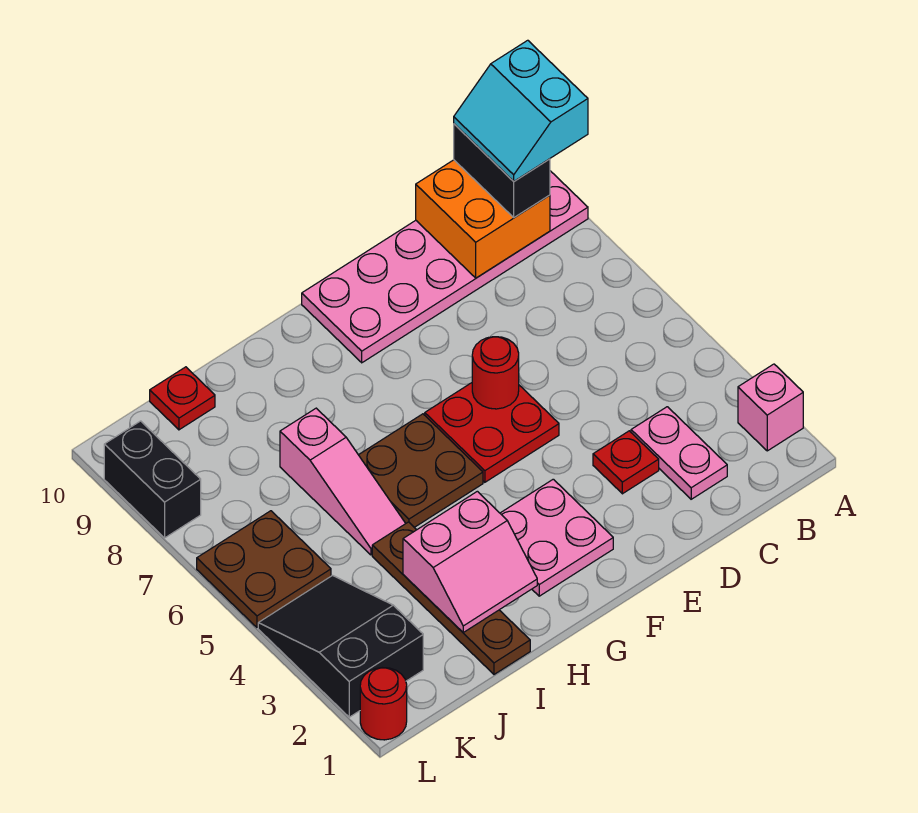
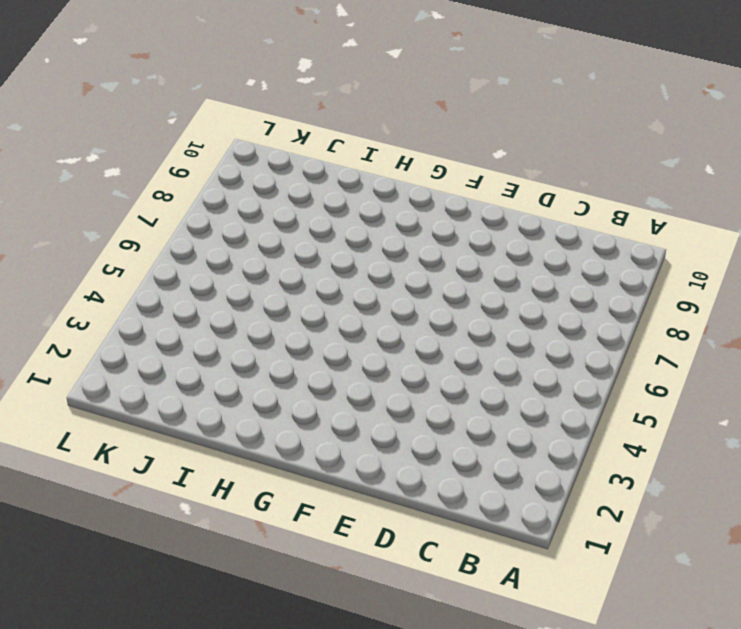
none -> pink 1x1 brick [738,364,803,451]
none -> pink 2x6 plate [302,171,588,363]
none -> pink 1x2 plate [631,407,727,499]

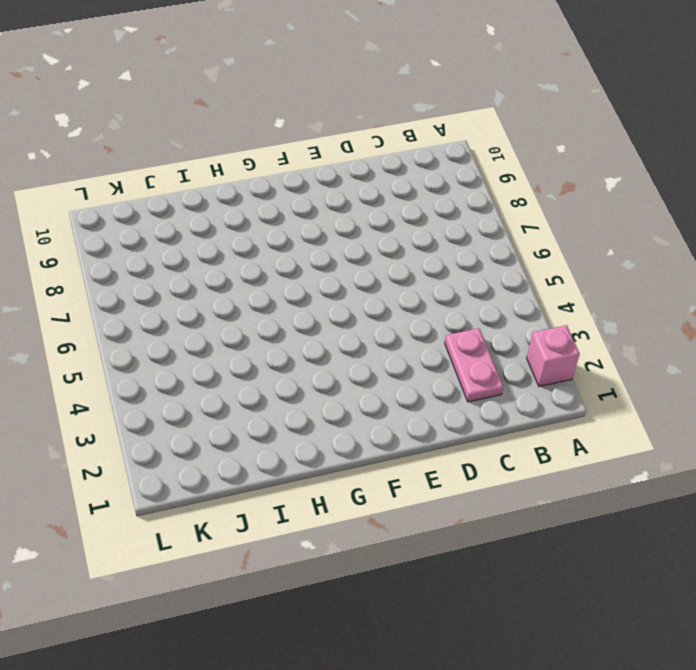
none -> pink 2x6 plate [302,171,588,363]
none -> red 1x1 plate [593,431,659,494]
none -> red 2x2 plate [425,383,559,482]

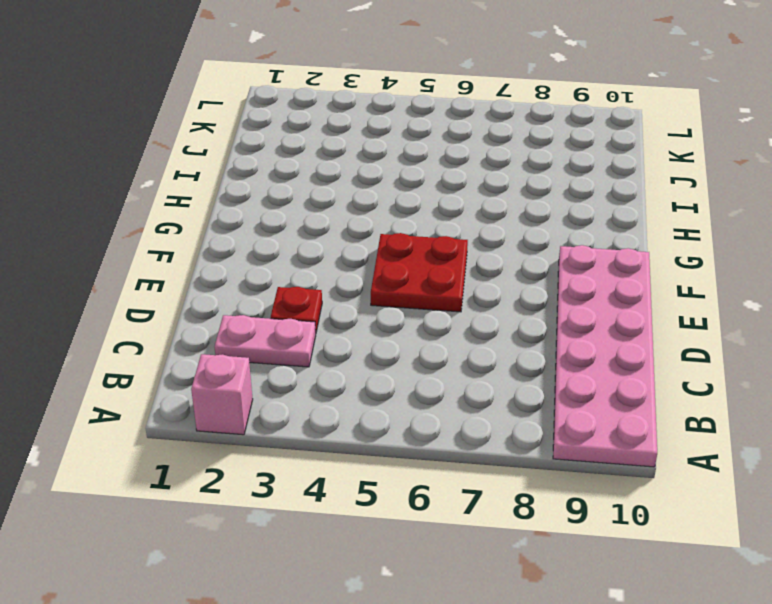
none -> pink 2x2 plate [500,479,613,596]
none -> brown 2x2 plate [359,414,483,527]
none -> brown 1x4 plate [372,522,530,674]

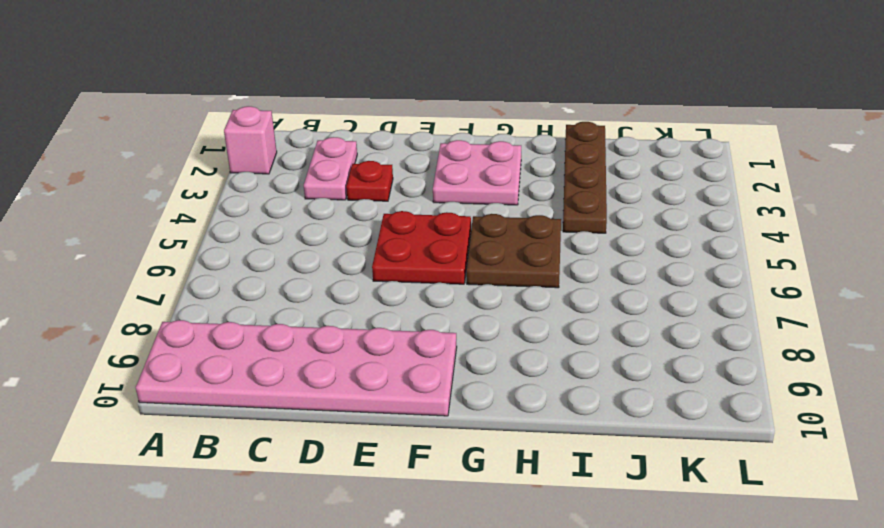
none -> pink 1x3 slope [280,408,406,555]
none -> red 1x1 plate [150,367,215,430]
none -> black 2x3 slope [258,576,423,717]

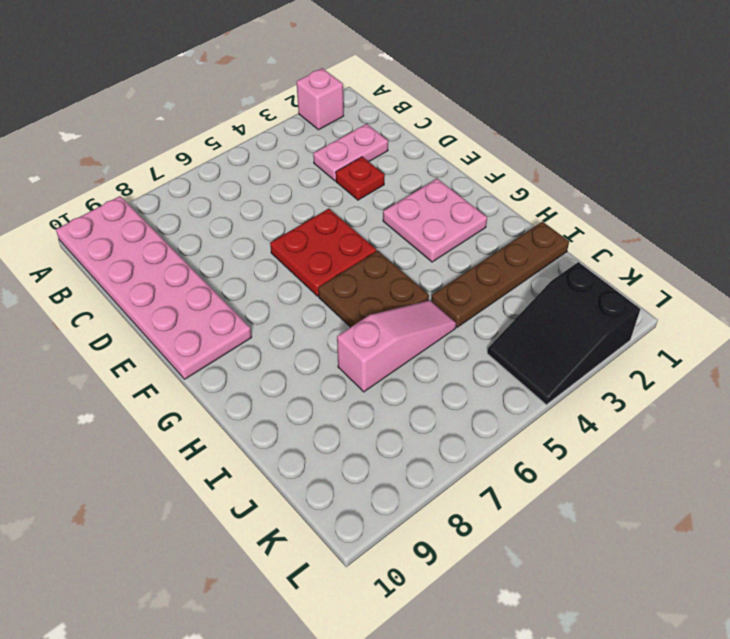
none -> red 1x1 plate [150,367,215,430]
none -> brown 2x2 plate [197,511,331,627]
none -> red 1x1 round brick [360,667,407,740]

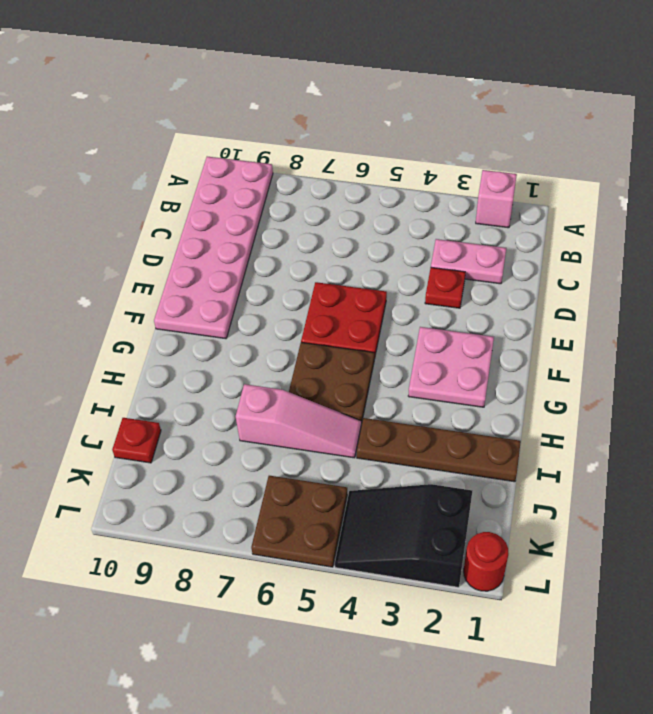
none -> black 1x2 brick [104,421,201,538]
none -> orange 2x2 brick [416,160,550,278]
none -> red 1x1 round brick [472,337,519,409]

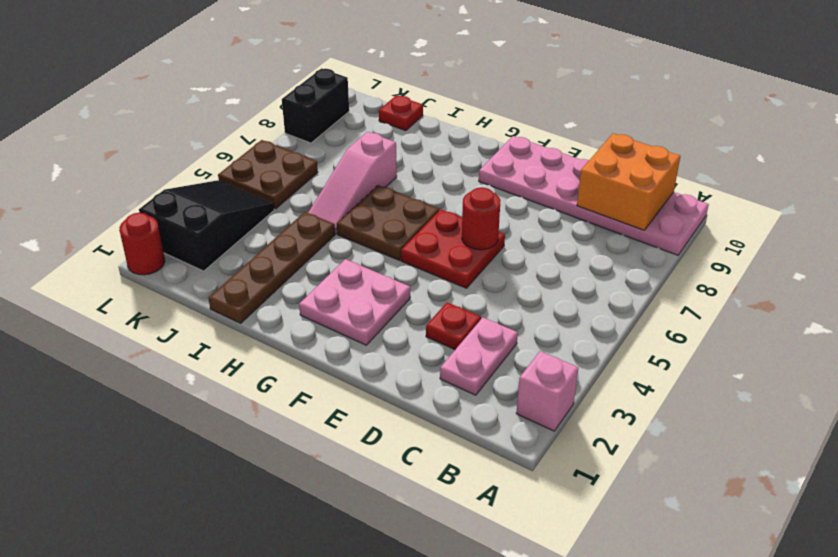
none -> pink 2x2 slope [403,491,537,632]
none -> black 1x2 brick [454,124,550,218]
none -> cyan 2x2 slope [454,40,588,181]

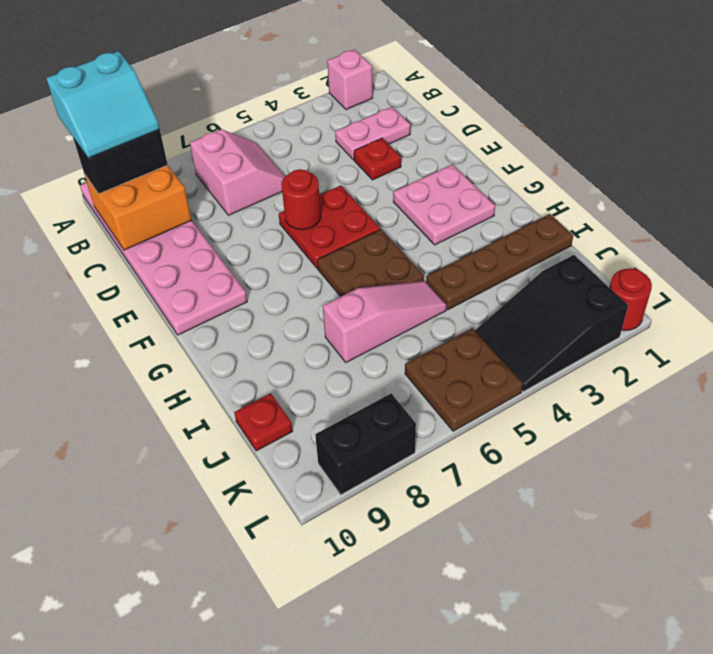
pink 2x2 slope [190,129,285,215] -> pink 2x2 slope moved to [403,491,537,632]

